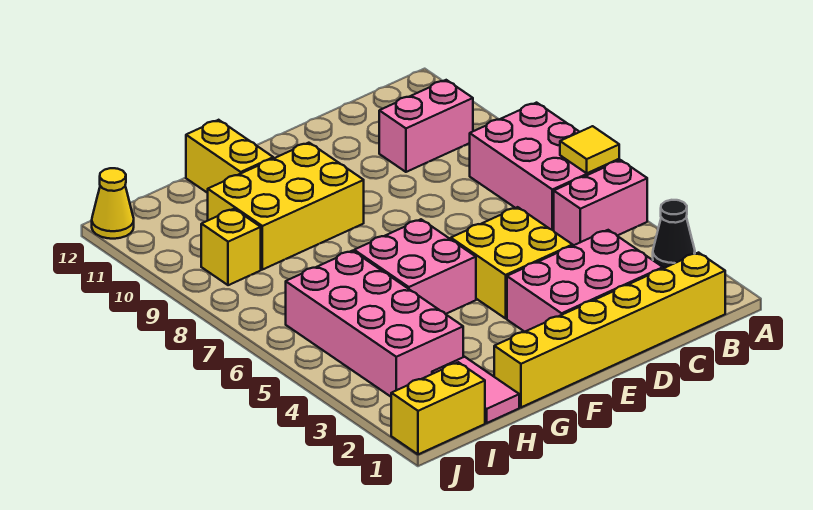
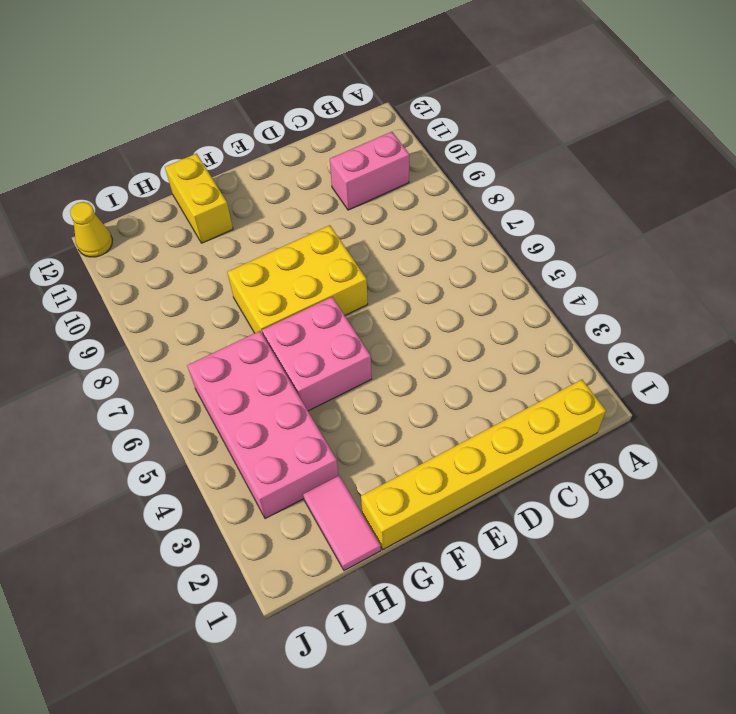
yellow 2x3 brick [227,225,368,335] -> yellow 2x3 brick moved to [208,143,364,270]
none -> black 1x1 cone [653,200,695,268]
none -> pink 1x2 brick [554,160,647,246]
none -> pink 2x3 brick [470,103,619,231]

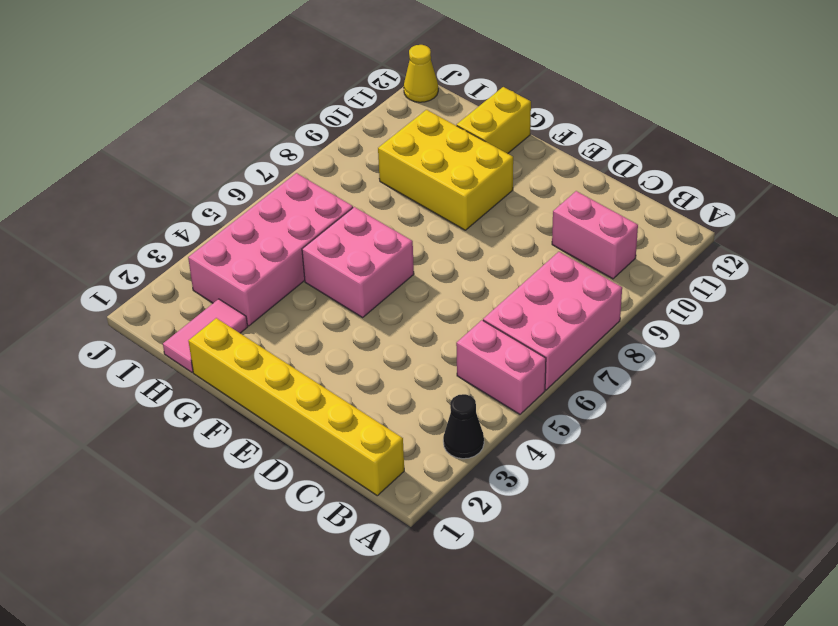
none -> pink 2x3 brick [507,230,663,332]
none -> yellow 2x2 brick [451,207,573,318]
none -> yellow 1x2 brick [391,362,485,454]

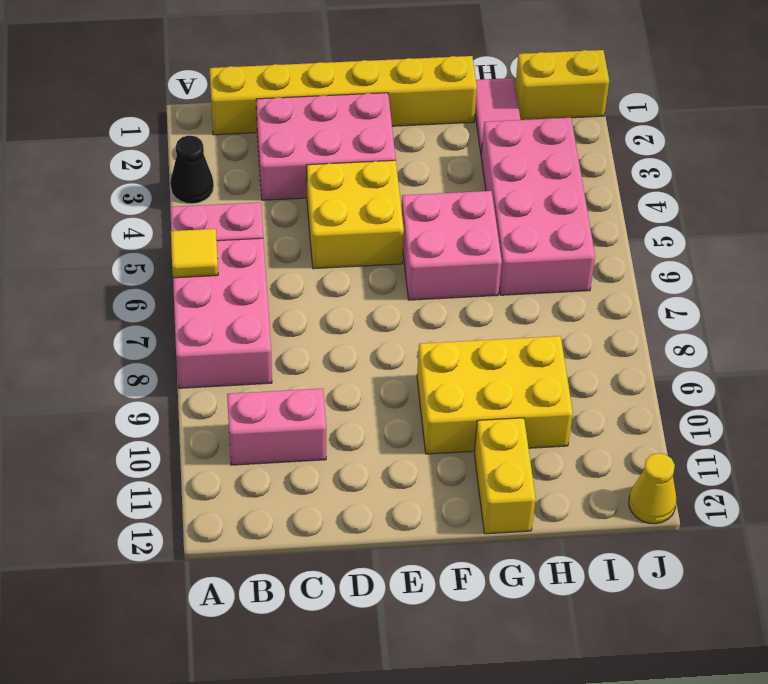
none -> yellow 1x1 brick [201,209,261,285]

